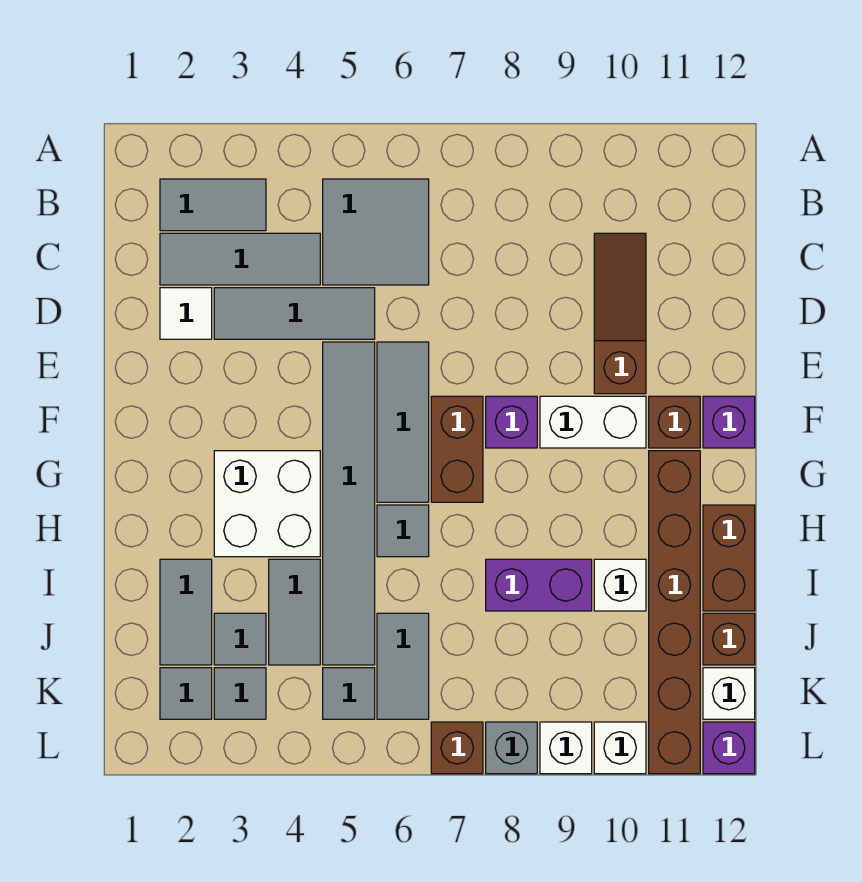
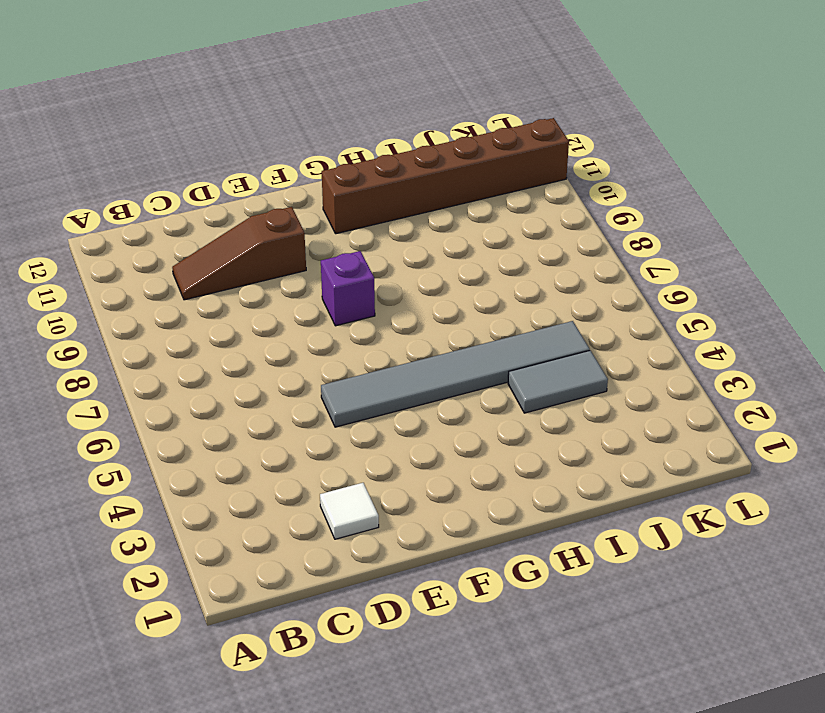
none -> grey 1x2 tile [160,179,266,231]
none -> grey 2x2 tile [323,179,429,285]
none -> grey 1x3 tile [160,233,320,285]
none -> grey 1x3 tile [214,288,375,339]

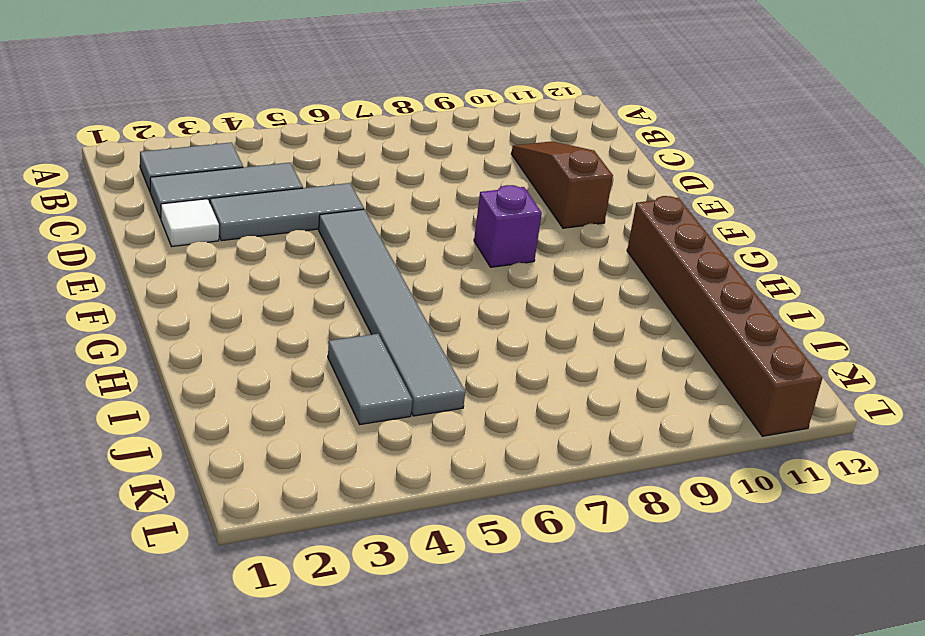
none -> grey 2x2 tile [323,179,429,285]
none -> grey 1x3 tile [377,342,429,502]
none -> brown 1x2 brick [431,396,483,502]
none -> white 1x2 brick [540,396,646,448]

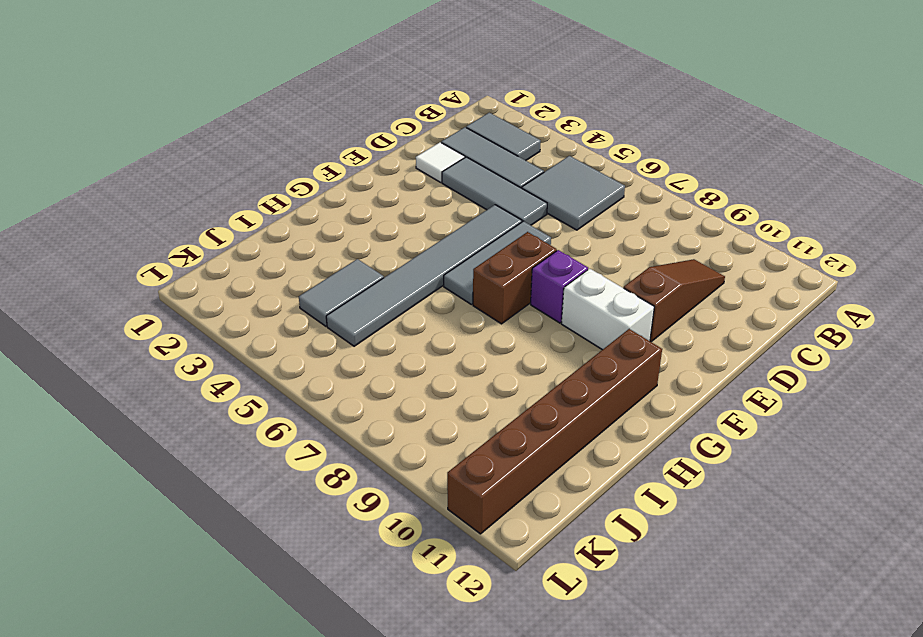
none -> brown 1x1 brick [649,396,700,448]
none -> purple 1x1 brick [703,396,755,448]
none -> white 2x2 brick [214,451,320,557]
none -> grey 1x1 tile [377,505,429,557]

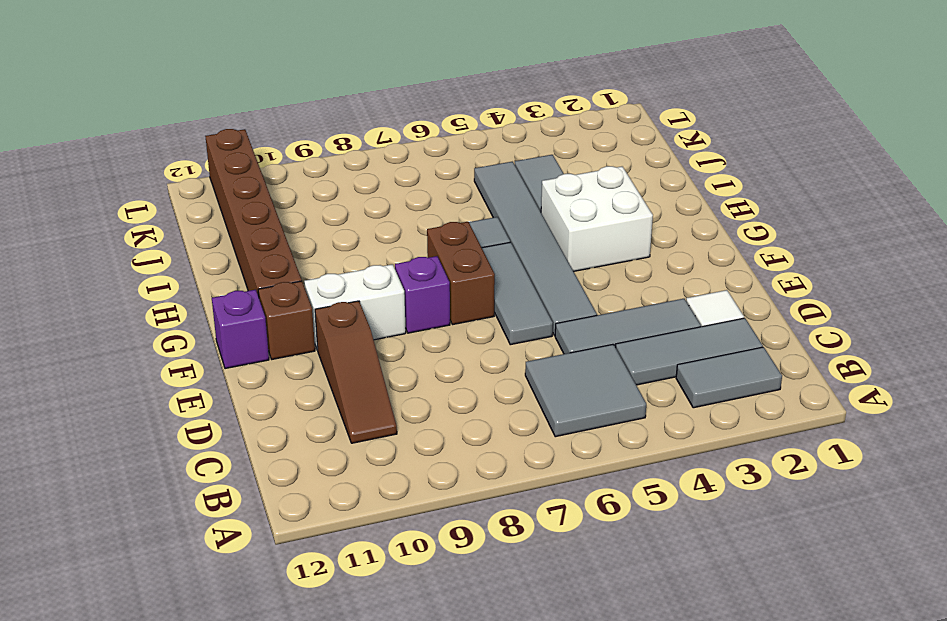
none -> brown 1x2 brick [703,505,755,611]
none -> grey 1x2 tile [160,559,212,665]
none -> purple 1x2 brick [486,559,592,611]
none -> white 1x1 brick [594,559,646,611]

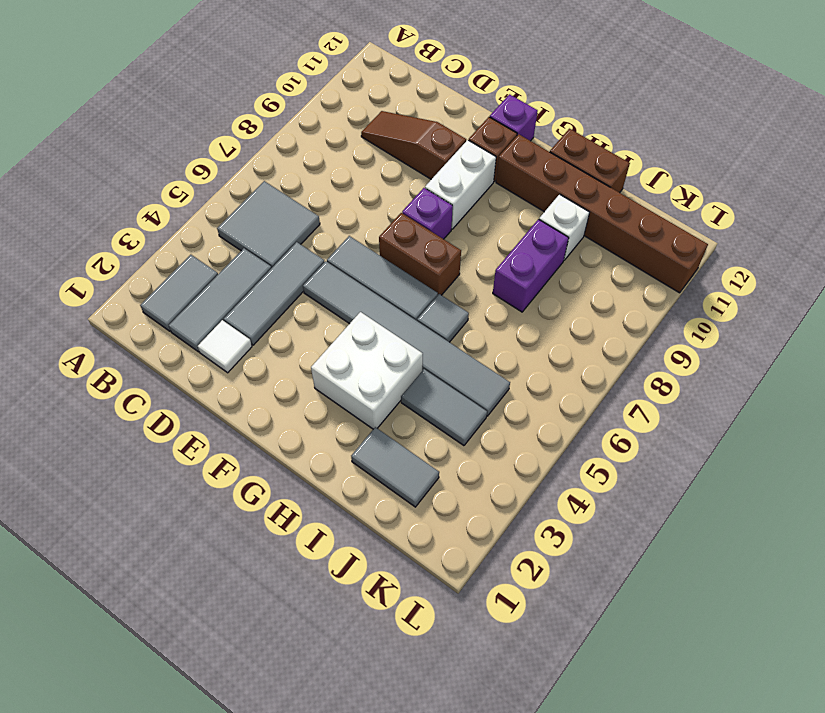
none -> grey 1x1 tile [214,613,266,665]
none -> grey 1x2 tile [377,613,429,719]
none -> brown 1x1 brick [703,613,755,665]
none -> grey 1x1 tile [160,668,212,719]

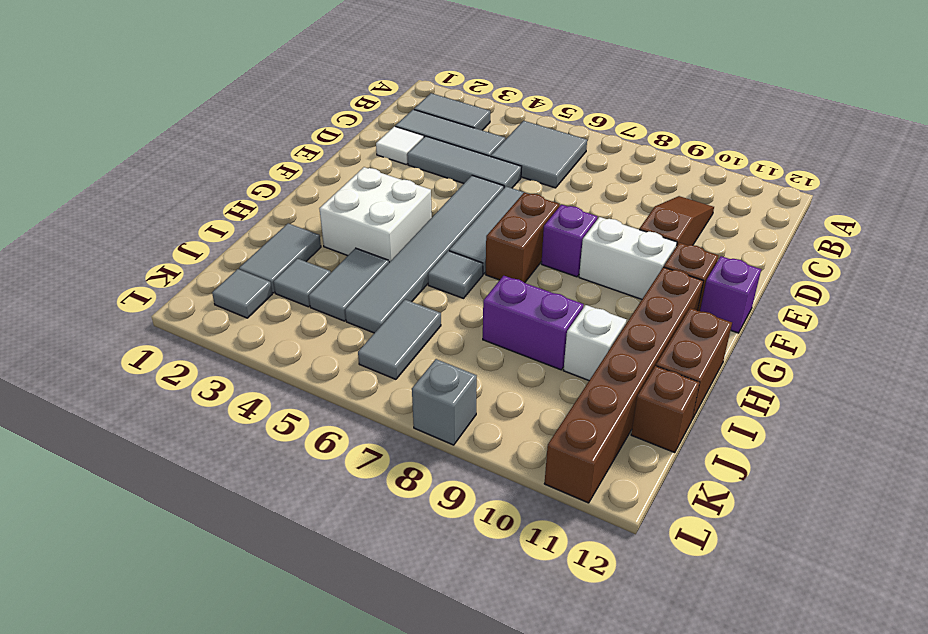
none -> grey 1x1 tile [214,668,266,719]
none -> grey 1x1 tile [323,668,375,719]
none -> white 1x1 brick [703,668,755,719]
none -> brown 1x1 brick [431,722,483,774]

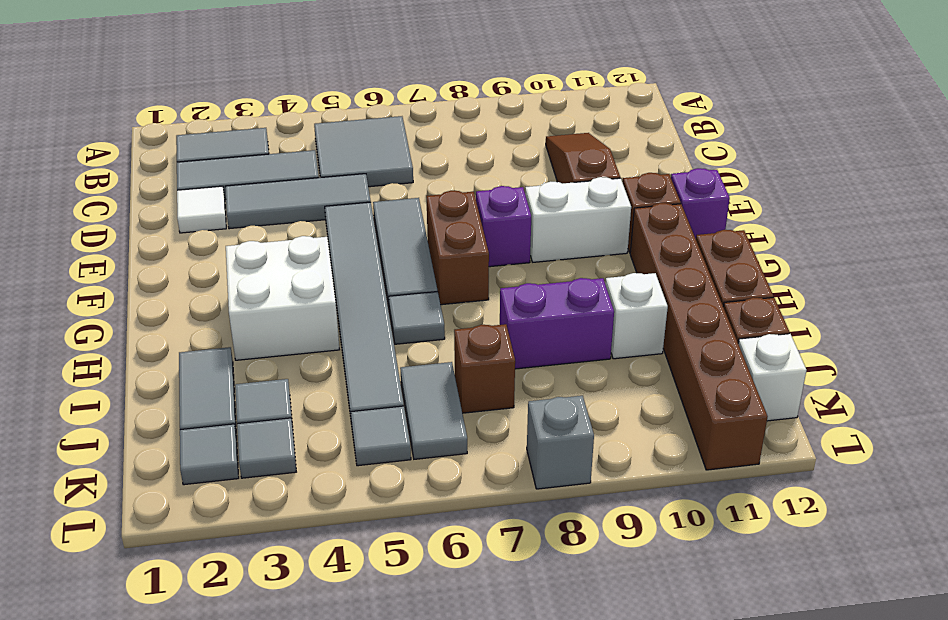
brown 1x1 brick [454,324,515,413] -> brown 1x1 brick moved to [431,722,483,774]
none -> grey 1x2 tile [269,559,320,665]
none -> white 1x1 brick [540,722,592,774]
none -> white 1x1 brick [594,722,646,774]
none -> purple 1x1 brick [703,722,755,774]

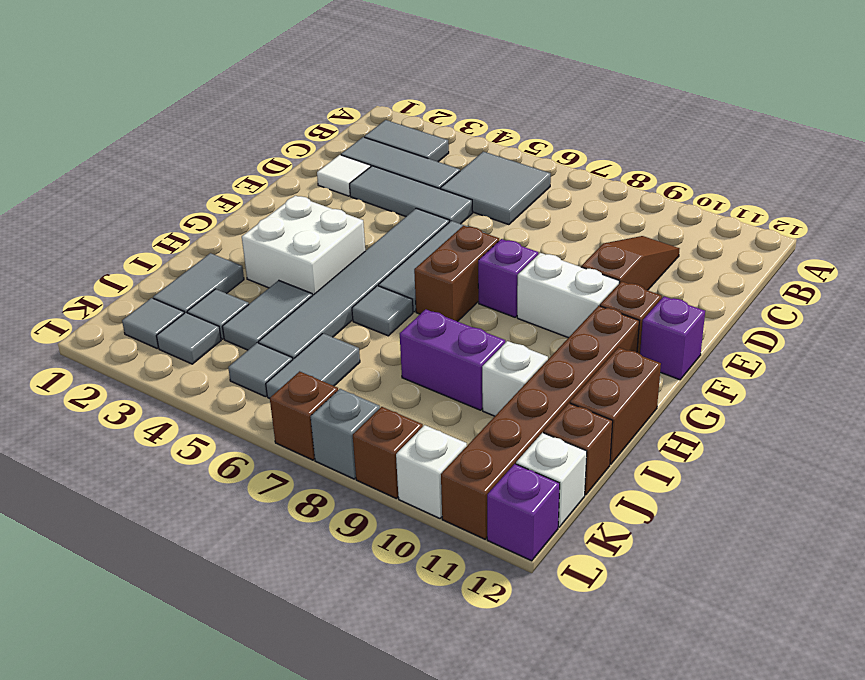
brown 1x1 brick [353,407,423,499] -> white 1x1 brick [540,722,592,774]

